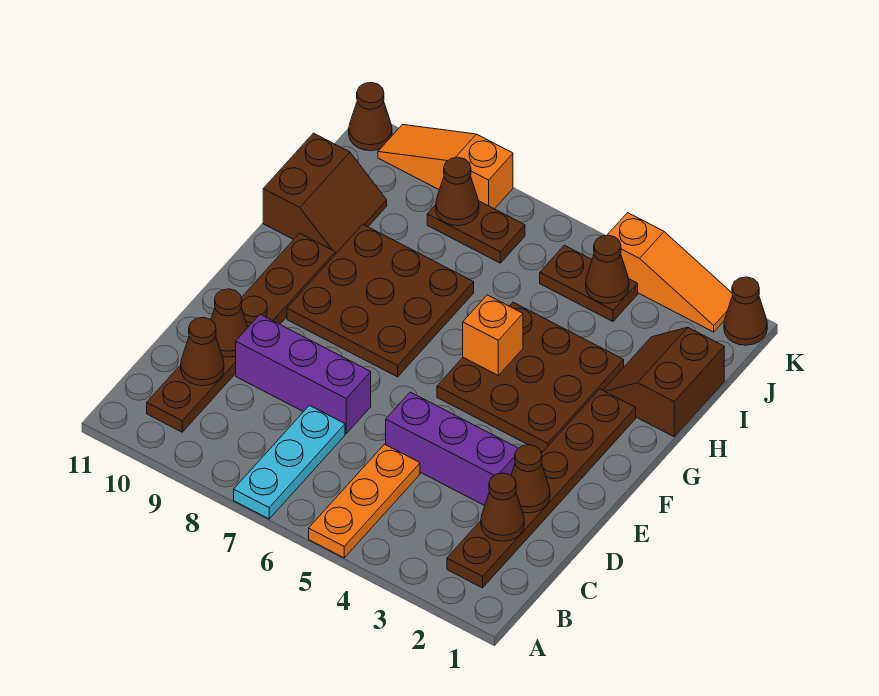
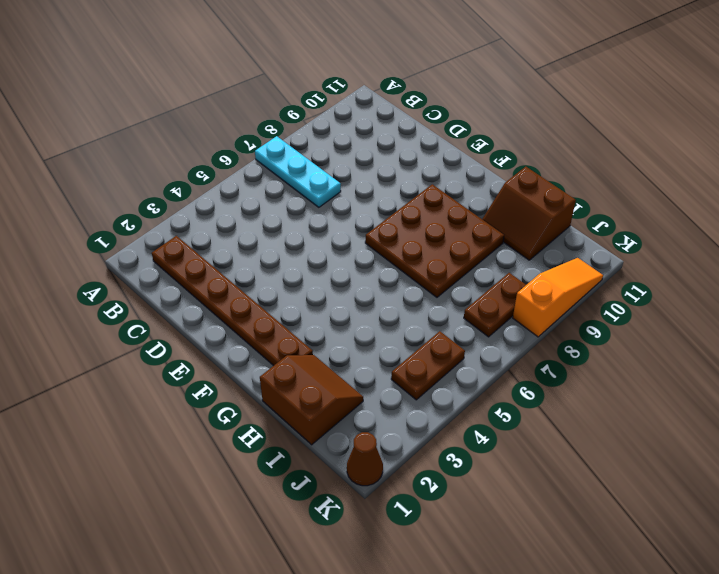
none -> orange 1x3 plate [309,444,420,558]
none -> brown 1x6 plate [147,233,335,432]
none -> purple 1x3 brick [386,392,518,506]

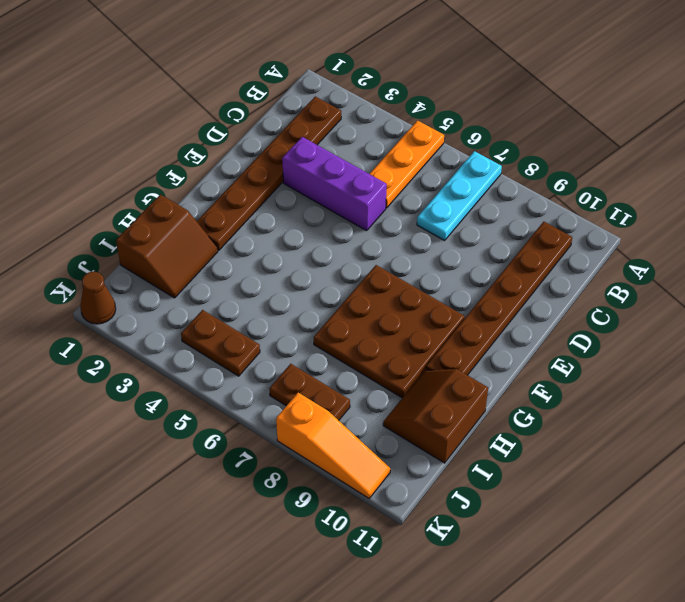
none -> purple 1x3 brick [236,314,371,434]
none -> brown 3x3 plate [437,302,624,452]
none -> orange 1x3 slope [608,213,733,332]

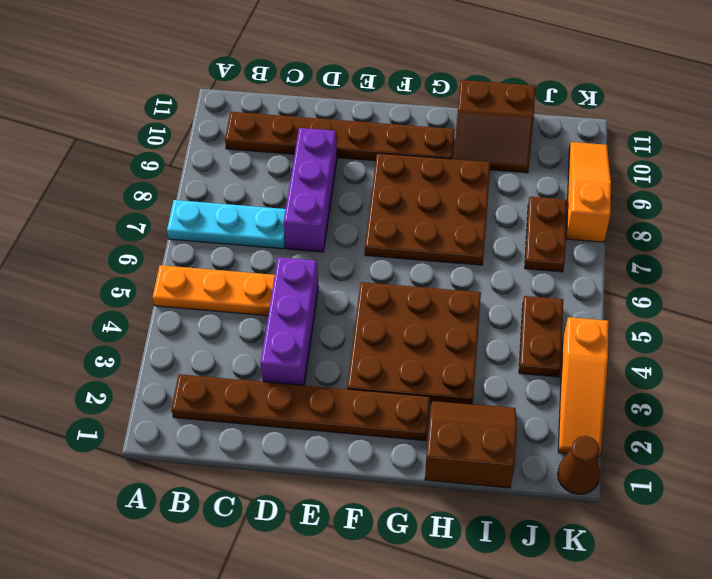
none -> brown 1x1 cone [349,82,392,151]
none -> brown 1x1 cone [481,473,524,541]
none -> brown 1x1 cone [181,317,224,386]

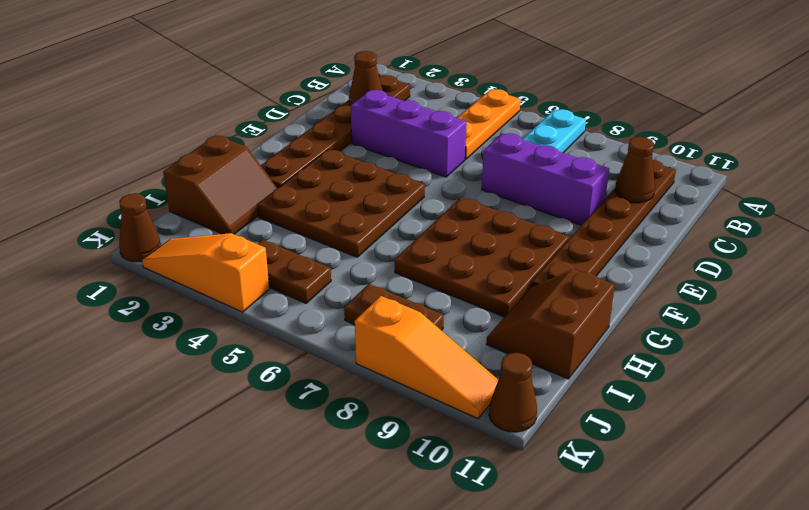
none -> brown 1x1 cone [511,445,550,513]
none -> brown 1x1 cone [211,289,248,357]
none -> orange 1x1 brick [463,295,523,375]

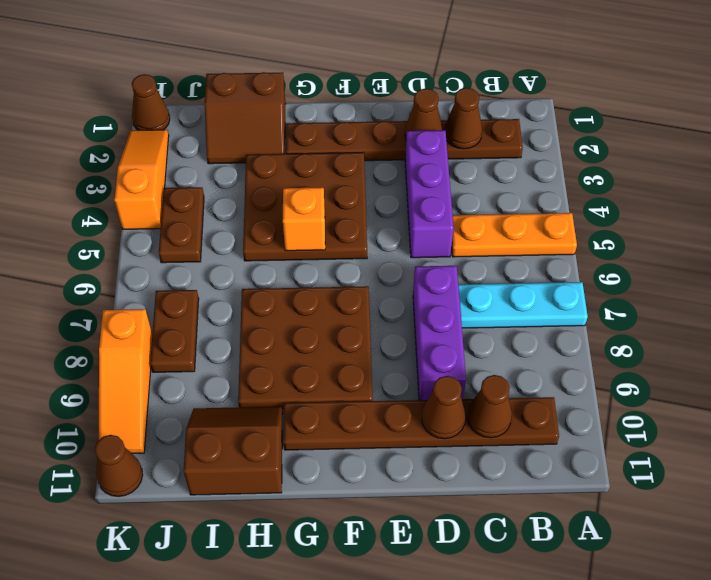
none -> brown 1x1 cone [586,235,629,303]
none -> brown 1x1 cone [436,157,479,226]

